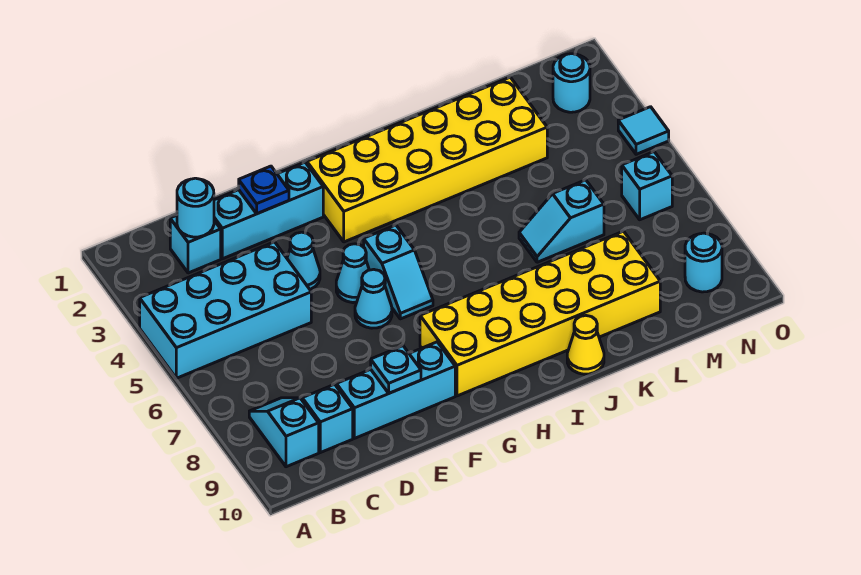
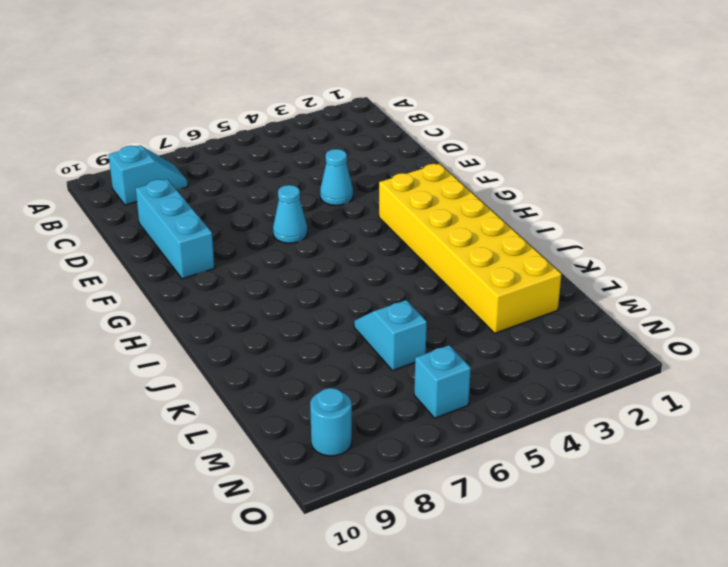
none -> cyan 2x4 brick [140,242,311,378]
none -> cyan 1x1 brick [170,215,221,273]
none -> cyan 1x1 brick [302,384,353,453]

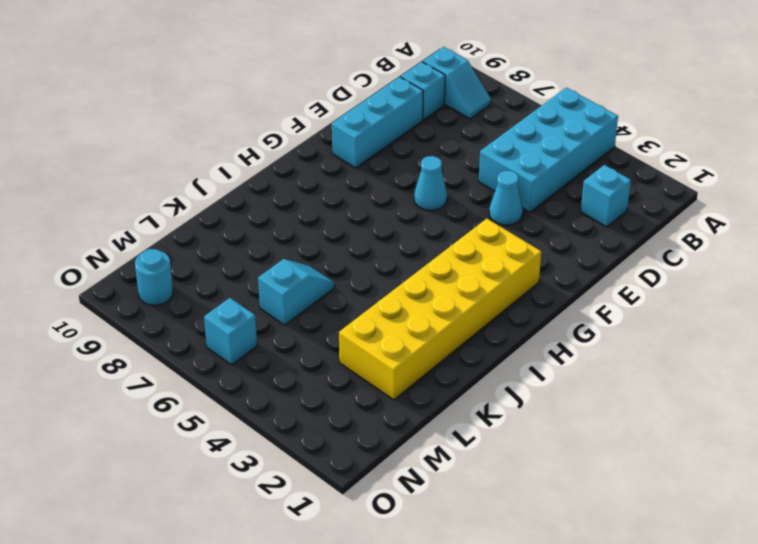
none -> cyan 1x3 brick [214,162,323,259]
none -> cyan 1x1 cone [336,244,369,303]
none -> cyan 1x2 slope [364,225,433,319]

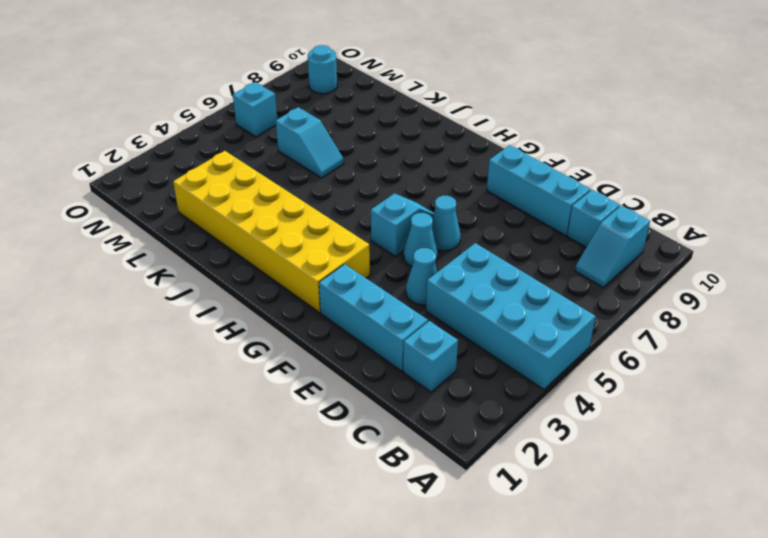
none -> yellow 2x6 brick [420,231,660,396]
none -> yellow 1x1 cone [567,316,604,374]
none -> cyan 1x1 round brick [553,54,590,112]

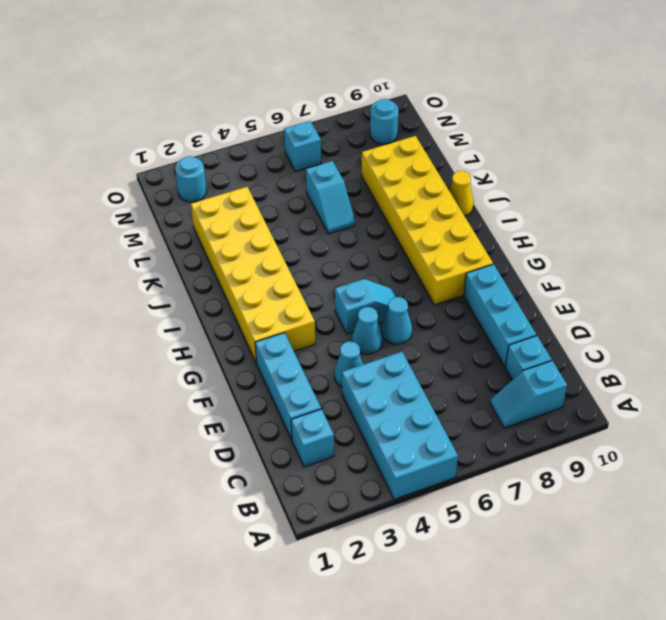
none -> cyan 1x1 tile [618,107,669,154]
none -> cyan 1x1 round brick [177,178,214,237]
none -> blue 1x1 plate [239,166,289,214]

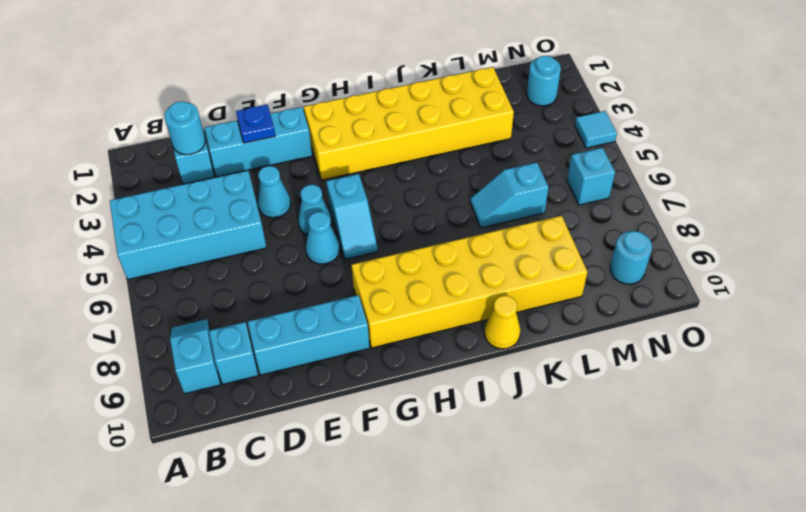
none -> cyan 1x1 plate [371,346,421,393]

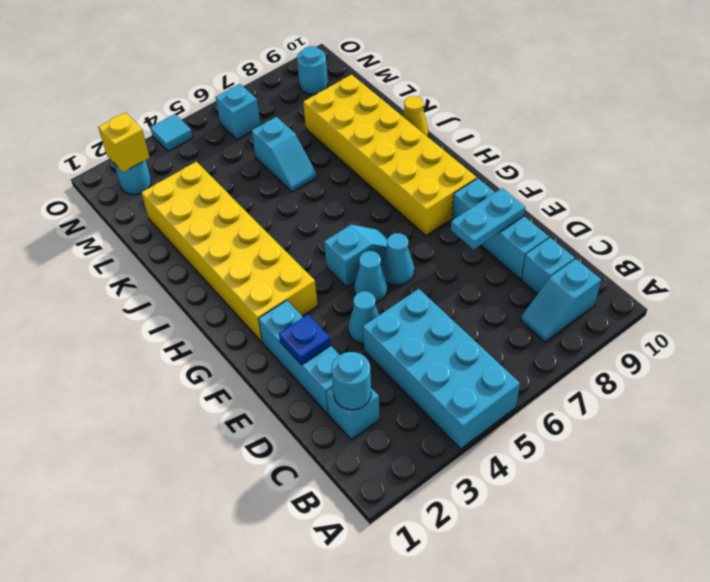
cyan 1x2 plate [451,188,525,250] -> cyan 1x1 plate [371,346,421,393]
yellow 1x1 brick [98,113,150,172] -> none

